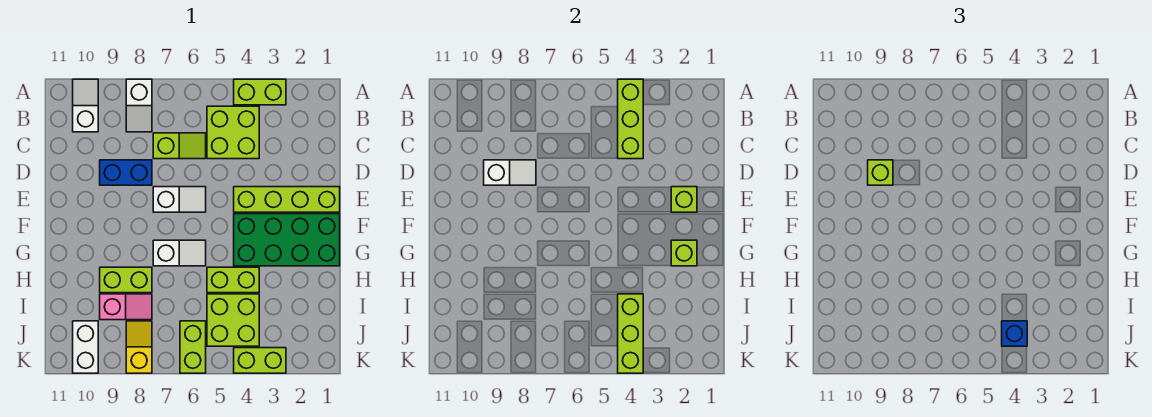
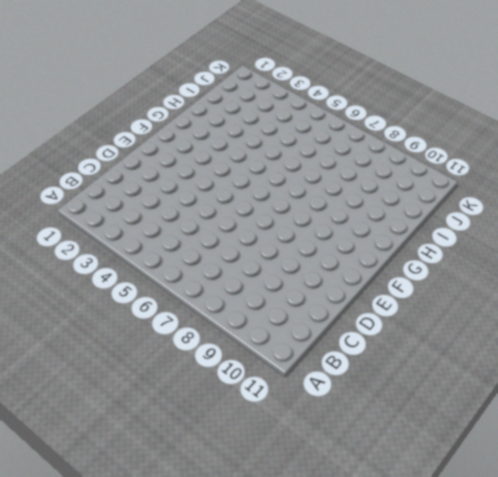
none -> lime 1x2 brick [234,79,286,105]
none -> white 1x2 slope [126,79,152,132]
none -> white 1x2 slope [73,79,98,132]

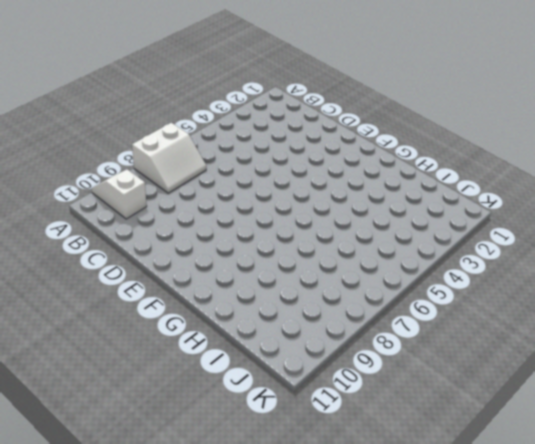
white 2x2 slope [132,123,206,193] -> white 1x2 slope [126,79,152,132]
none -> lime 1x2 brick [234,79,286,105]
none -> lime 2x2 brick [207,106,259,159]
none -> lime 1x2 slope [153,133,206,159]

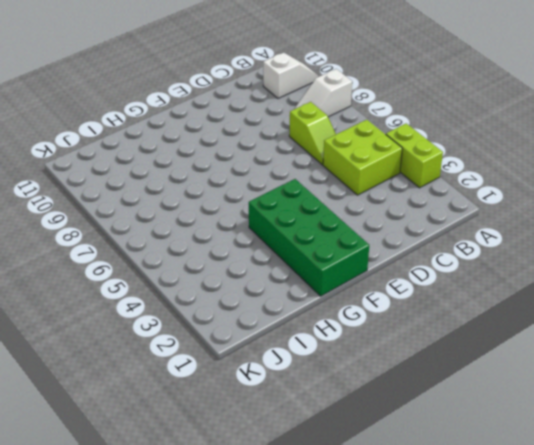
none -> blue 1x2 brick [100,160,152,185]
none -> lime 1x4 brick [234,187,340,212]
none -> white 1x2 slope [153,187,206,212]

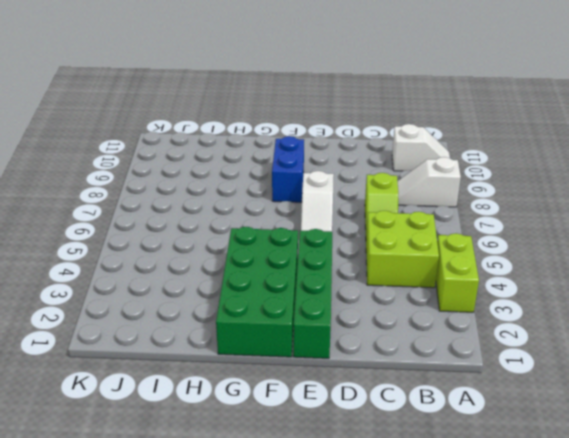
green 1x4 brick [293,229,332,358] -> lime 1x4 brick [234,187,340,212]
blue 1x2 brick [272,136,304,202] -> blue 1x2 brick moved to [100,160,152,185]
none -> white 1x2 slope [153,240,206,266]
none -> lime 1x2 brick [207,267,259,293]
none -> lime 1x2 brick [100,267,152,293]

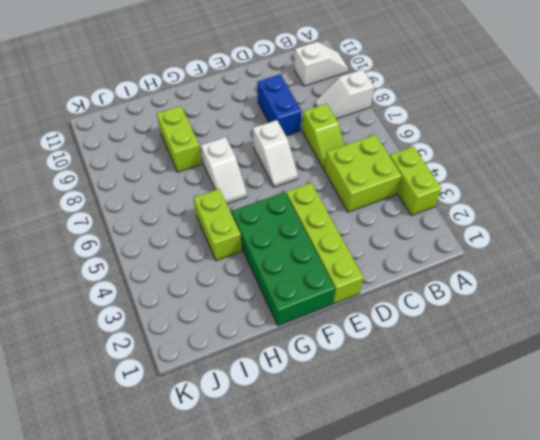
none -> lime 2x2 brick [207,294,259,346]
none -> pink 1x2 slope [100,294,152,320]
none -> lime 1x2 brick [180,321,206,373]

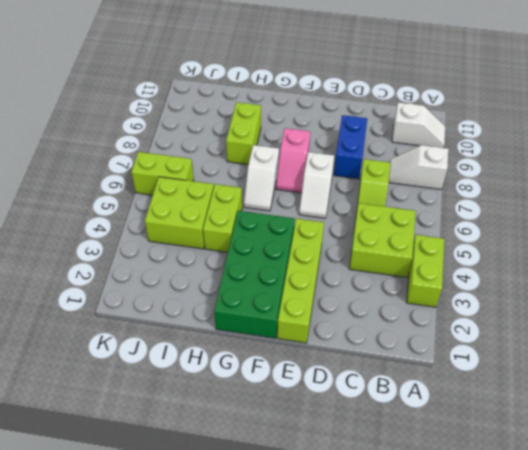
pink 1x2 slope [276,128,310,193] -> pink 1x2 slope moved to [100,294,152,320]
none -> yellow 1x2 slope [126,321,152,373]
none -> white 1x2 brick [73,321,98,373]
none -> lime 1x2 brick [234,348,286,373]

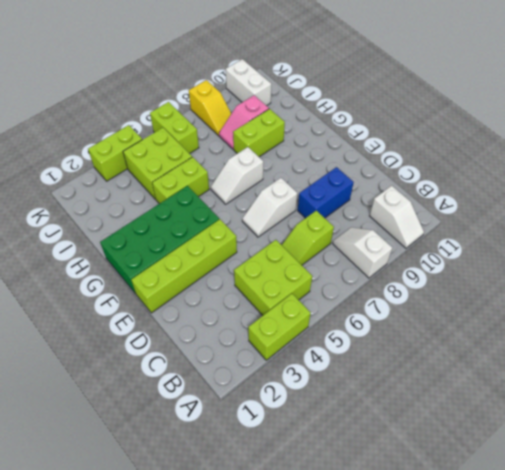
none -> lime 1x3 brick [618,79,643,159]
none -> white 1x2 slope [484,160,536,185]
none -> lime 1x1 brick [671,187,697,212]

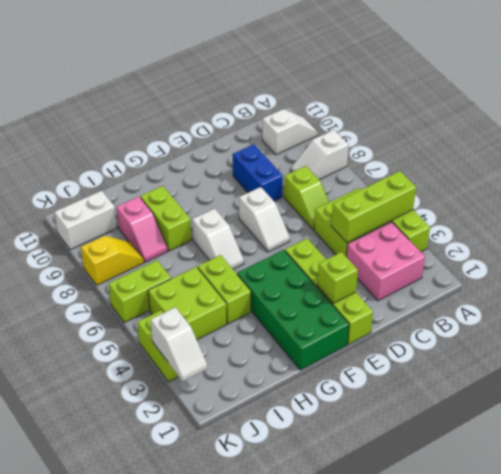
pink 2x2 brick [346,222,425,301] -> none
white 1x2 slope [151,307,207,381] -> white 1x2 slope moved to [484,160,536,185]
none -> lime 1x1 brick [671,240,697,266]
none -> lime 1x3 brick [618,294,643,373]
none -> lime 1x1 brick [868,160,893,185]

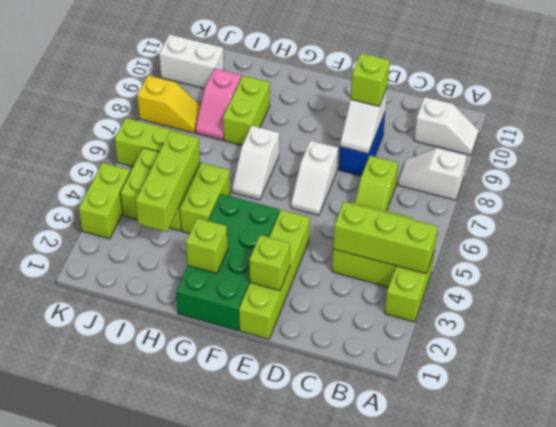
lime 1x3 brick [136,131,200,232] -> lime 1x3 brick turned to [618,294,643,373]
none -> blue 1x1 brick [1002,321,1027,346]

